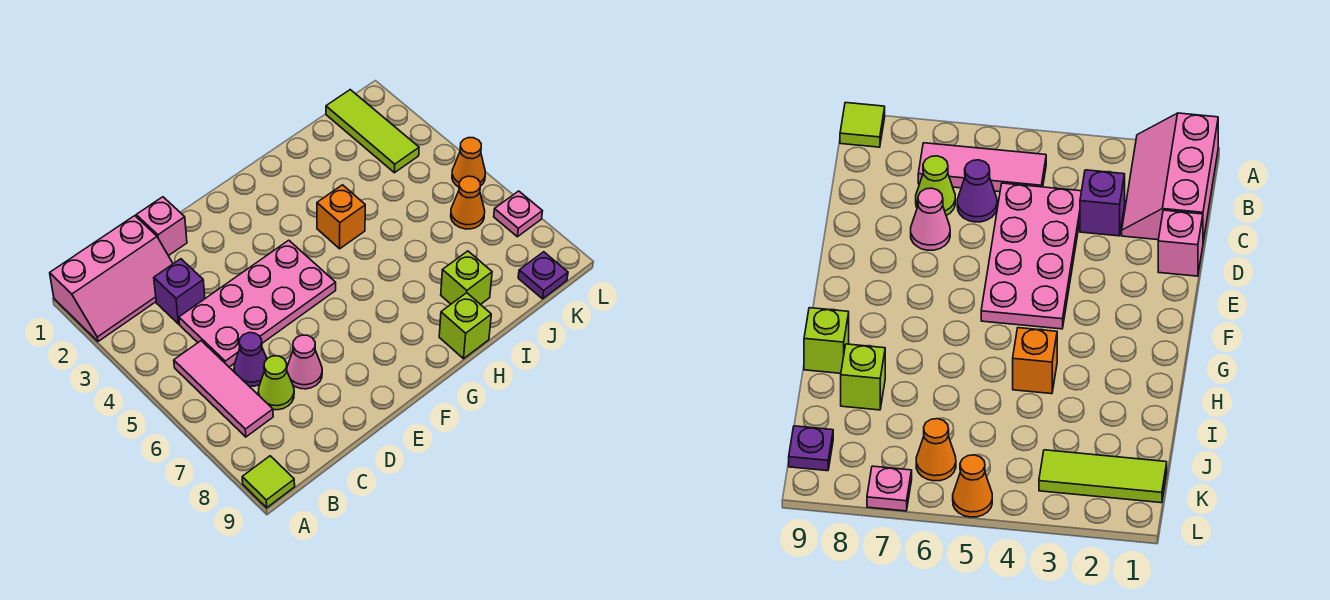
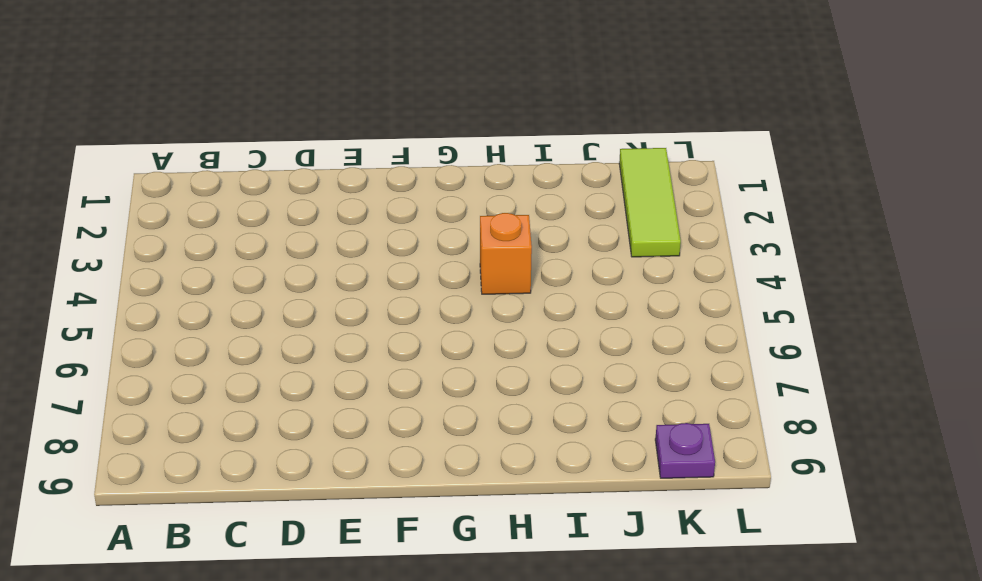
none -> pink 2x3 slope [50,216,173,342]
none -> lime 1x1 tile [242,456,295,508]
none -> pink 1x3 tile [174,341,273,437]

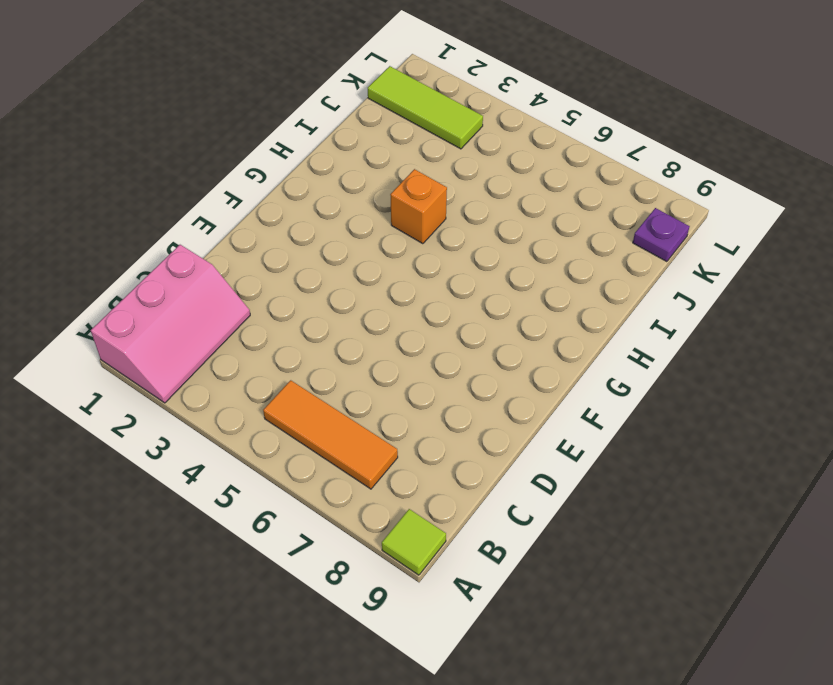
orange 1x3 tile [263,380,398,489] -> pink 1x3 tile [174,341,273,437]
none -> purple 1x1 brick [154,259,205,324]
none -> pink 2x4 plate [179,240,336,367]
none -> purple 1x1 cone [234,333,267,386]

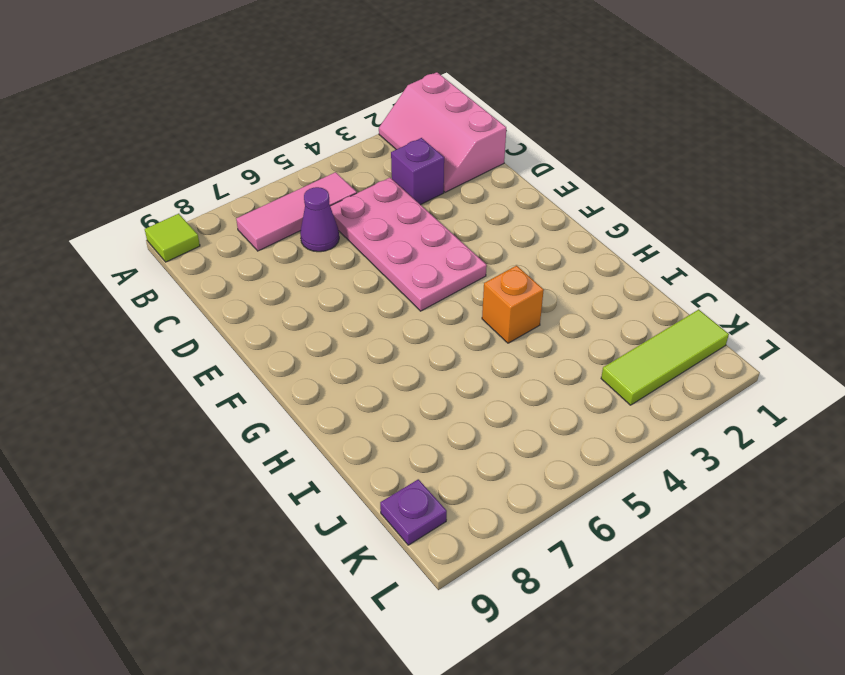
none -> lime 1x1 cone [258,356,294,410]
none -> pink 1x1 brick [136,197,187,256]
none -> pink 1x1 cone [287,335,322,389]

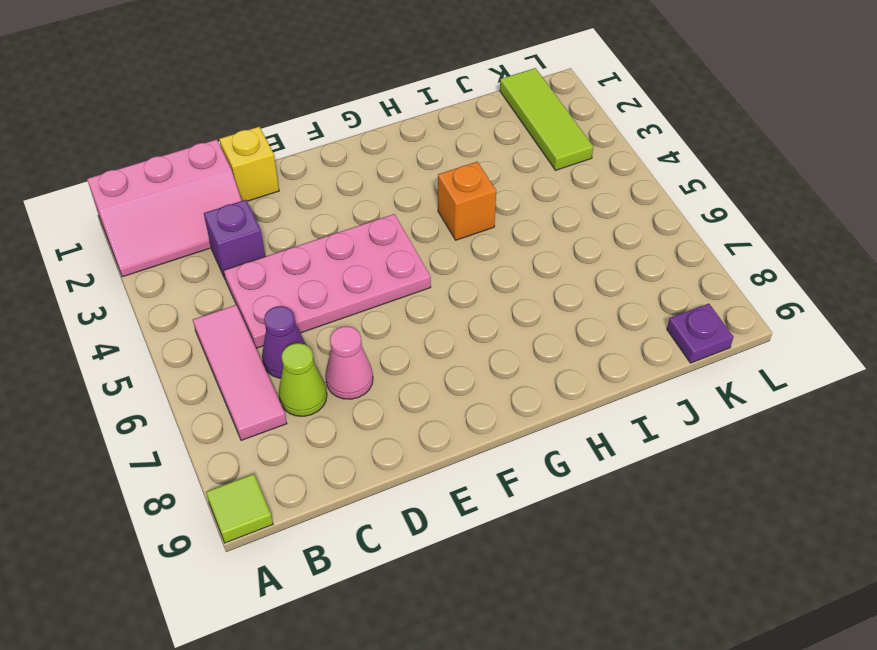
yellow 1x1 brick [219,127,279,201] -> pink 1x1 brick [136,197,187,256]
none -> lime 1x1 brick [439,293,491,359]
none -> lime 1x1 brick [441,251,492,305]
none -> orange 1x1 cone [451,176,485,229]

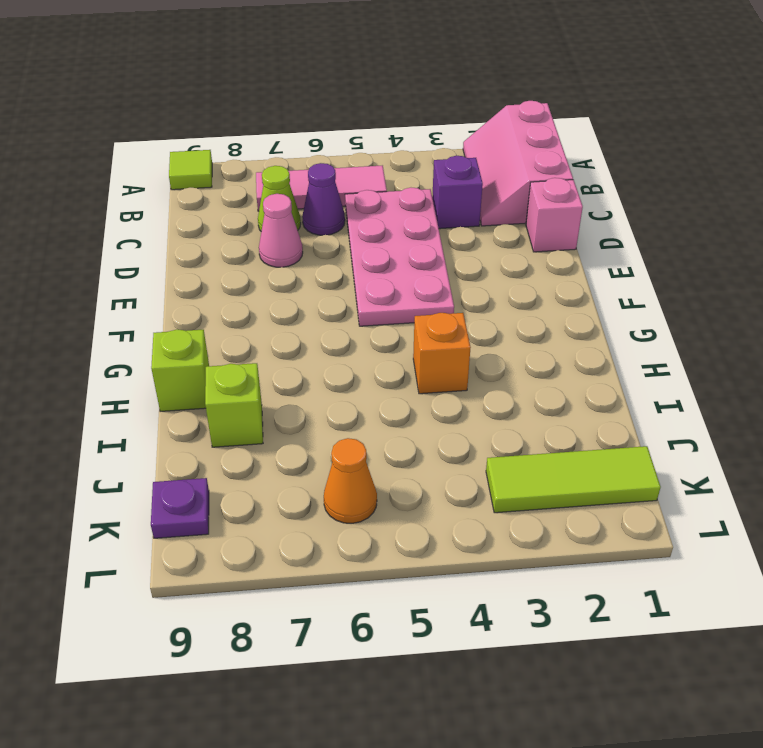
none -> orange 1x1 cone [452,138,485,187]
none -> pink 1x1 plate [494,191,542,237]

